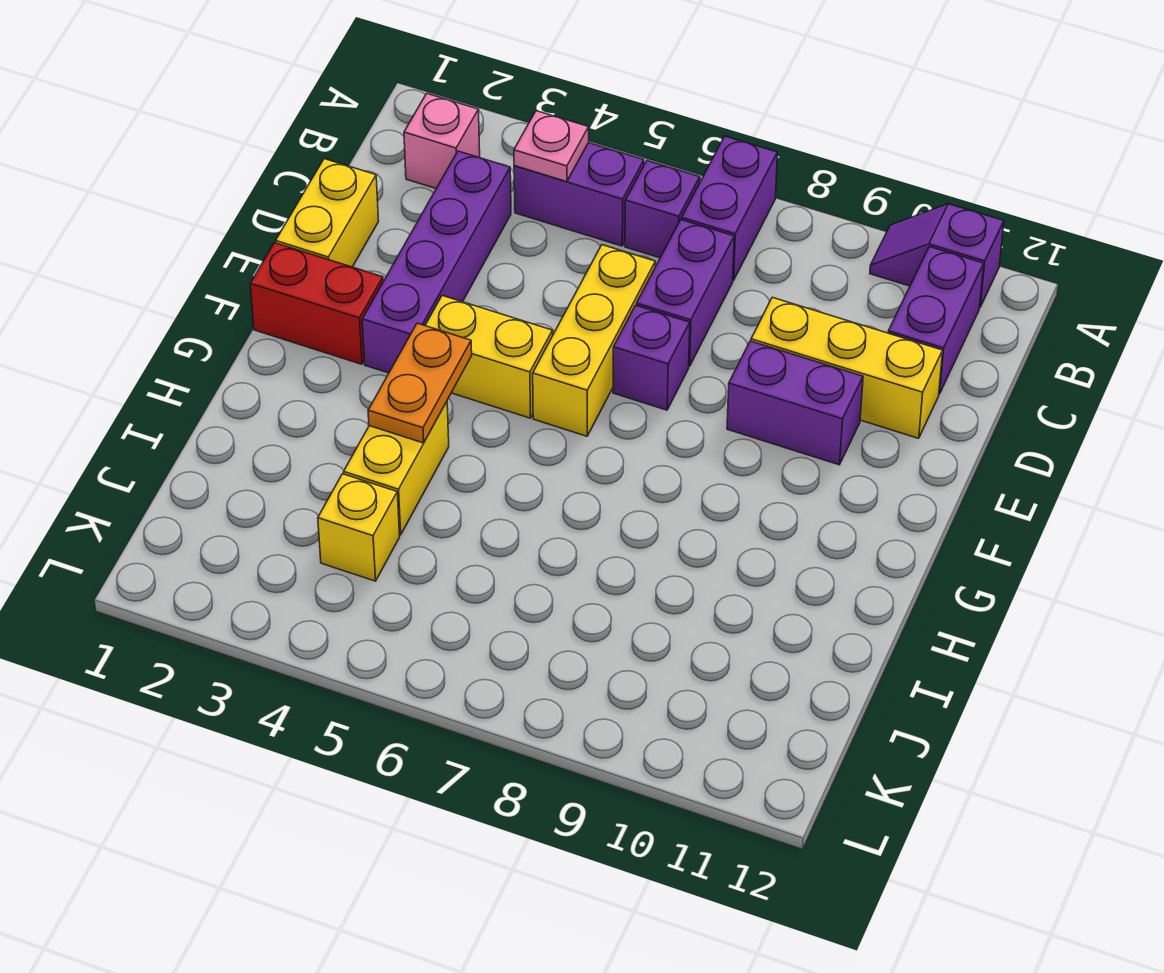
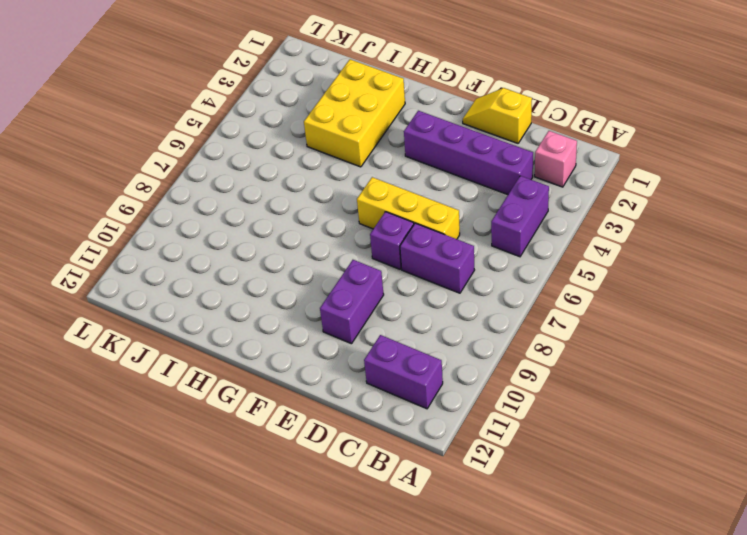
yellow 1x2 slope [463,88,532,143] -> yellow 1x2 brick [276,159,379,267]
yellow 2x3 brick [304,59,405,167] -> yellow 1x2 brick [344,402,449,535]
none -> purple 1x2 brick [682,136,778,281]
none -> purple 1x2 slope [870,204,1004,307]
none -> purple 1x1 brick [625,161,700,258]

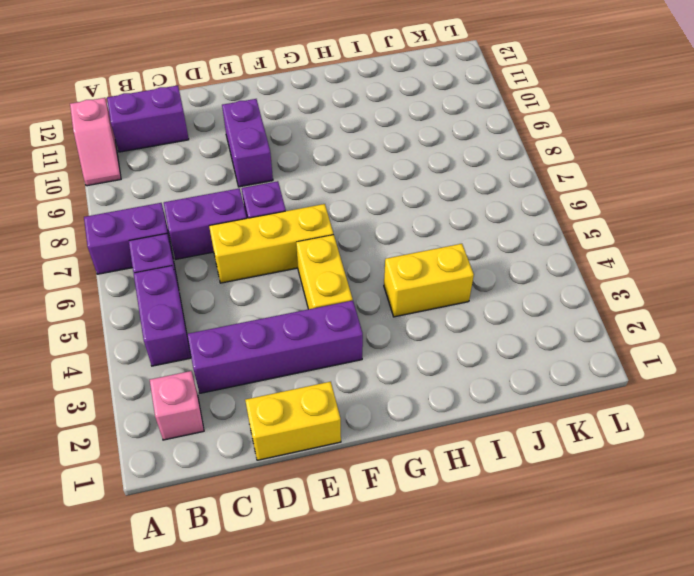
pink 1x2 slope [70,98,121,186] -> purple 1x2 slope [870,204,1004,307]
none -> yellow 1x3 brick [751,297,943,438]
none -> red 1x2 brick [250,243,383,364]
none -> yellow 1x1 brick [318,474,400,581]

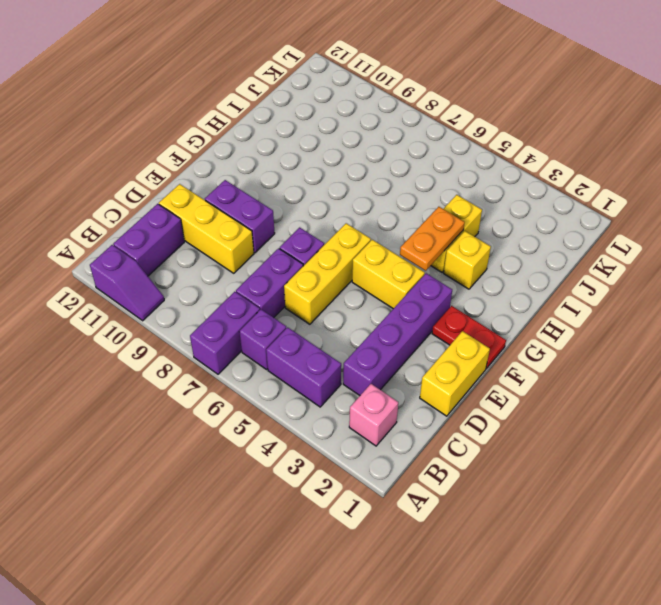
red 1x2 plate [432,306,506,369] -> red 1x2 brick [250,243,383,364]
yellow 1x1 brick [444,231,491,289] -> yellow 1x1 brick moved to [318,474,400,581]
none -> pink 1x1 plate [514,111,589,182]

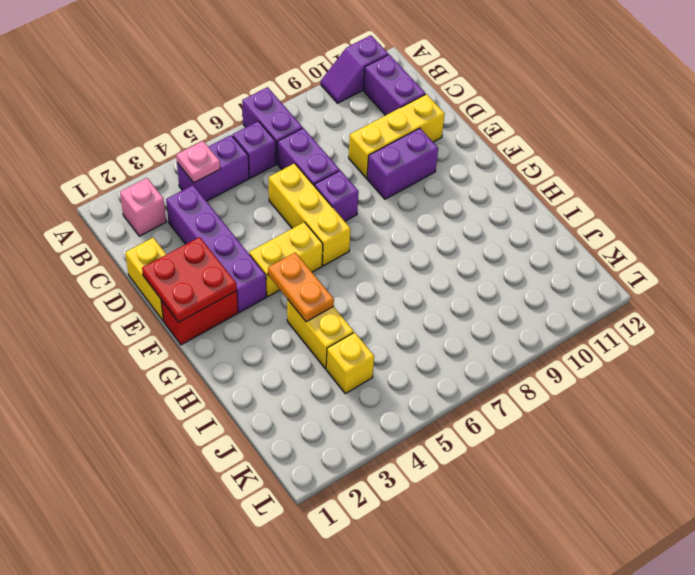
red 2x2 plate [142,237,237,322] -> none

